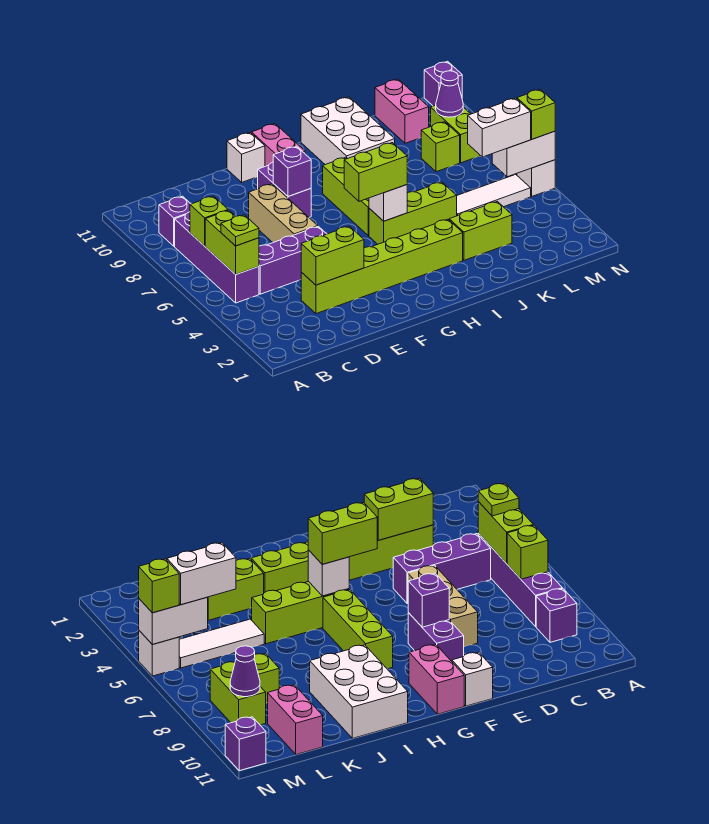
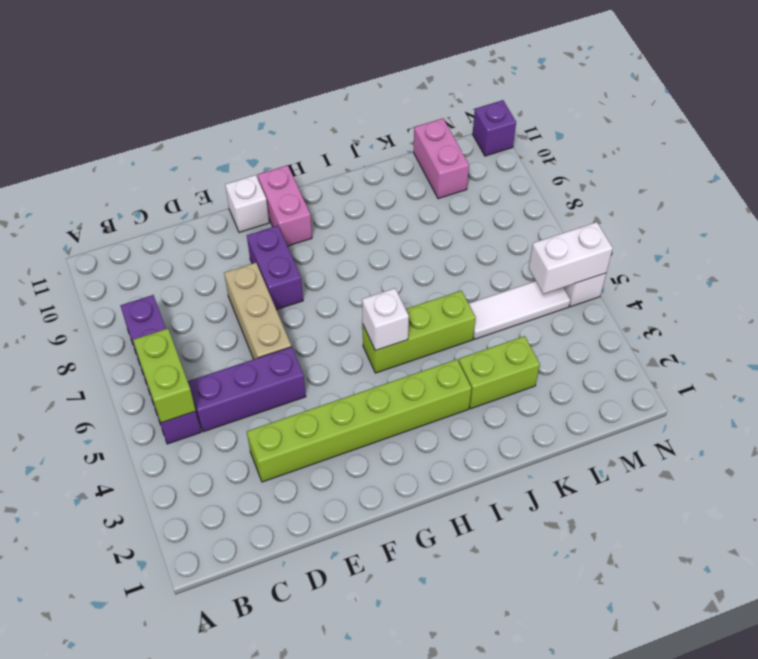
none -> purple 1x1 brick [159,196,191,246]
none -> lime 1x3 brick [323,157,369,236]
none -> white 2x3 brick [301,97,395,165]

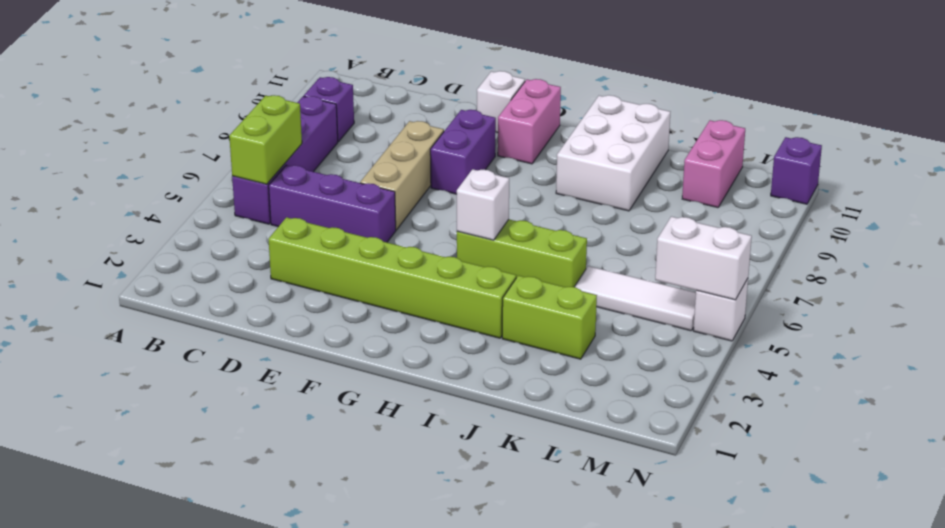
none -> lime 1x3 brick [323,157,369,236]
none -> lime 1x1 brick [421,122,460,172]
none -> lime 1x2 brick [431,105,480,163]

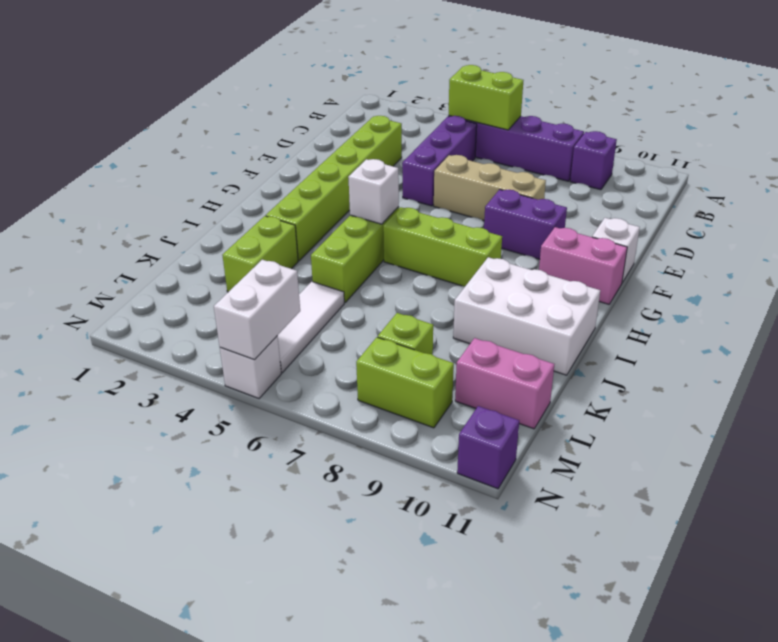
none -> lime 1x1 brick [190,196,228,246]
none -> lime 1x2 brick [301,226,364,285]
none -> purple 1x1 brick [273,146,311,196]

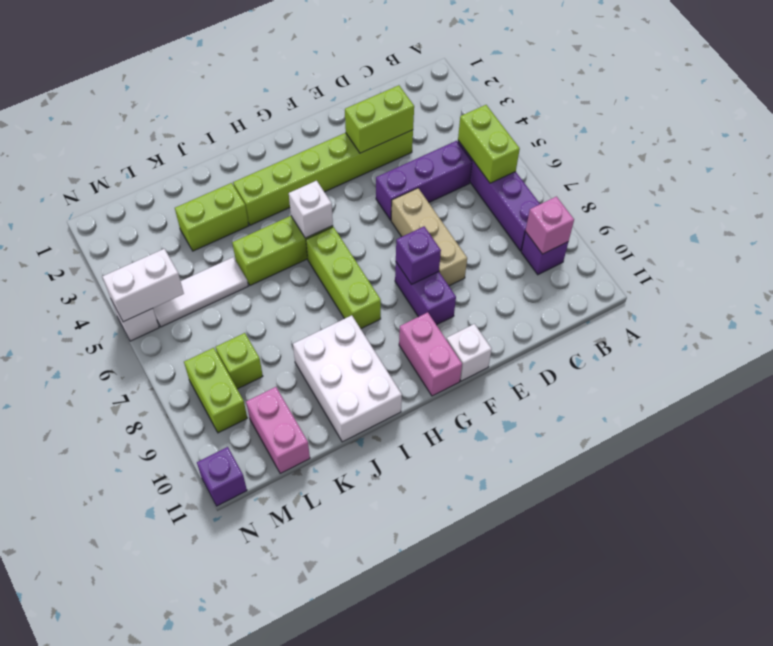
pink 1x1 brick [525,197,574,254] -> none
none -> lime 1x1 brick [190,196,228,246]
none -> purple 1x1 cone [436,71,463,117]
none -> lime 1x1 plate [221,215,259,246]

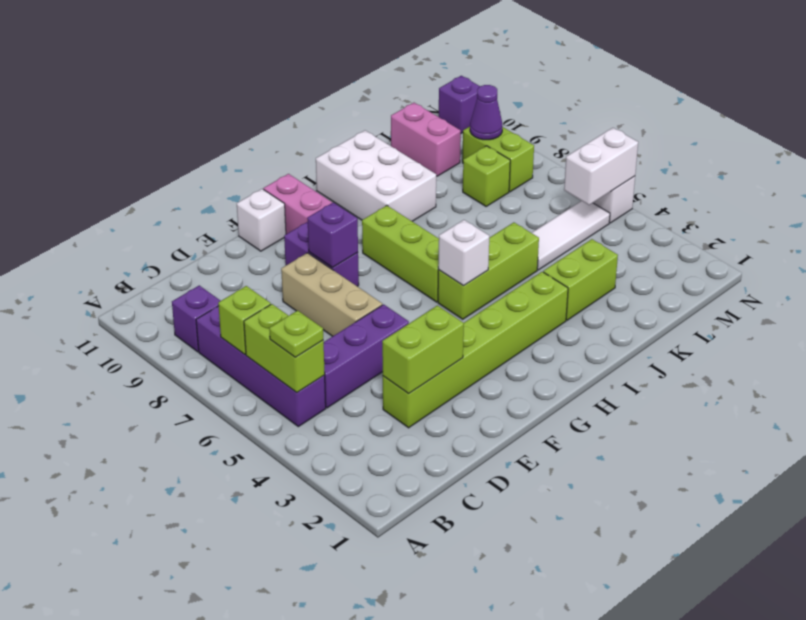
none -> lime 1x2 brick [344,143,407,201]
none -> white 1x2 brick [468,98,531,157]
none -> lime 1x1 brick [517,89,555,139]

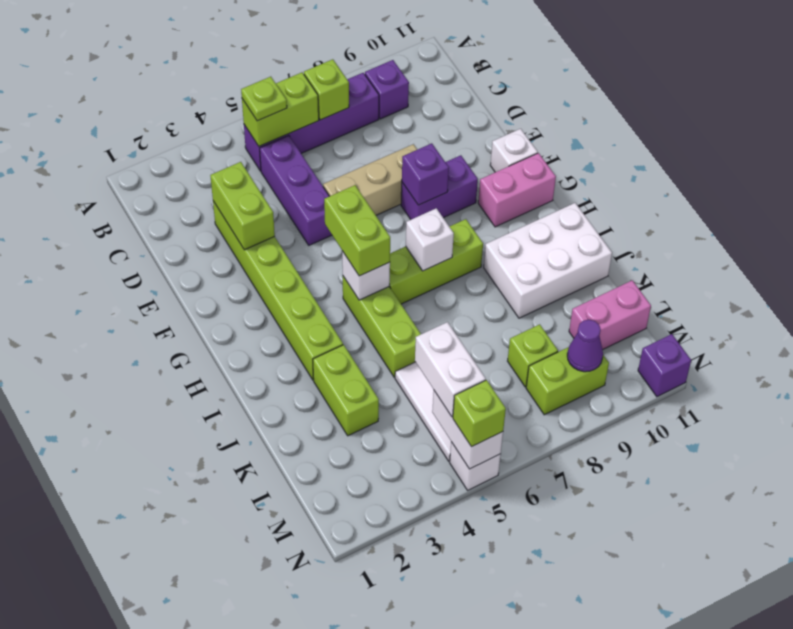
white 1x1 brick [406,208,454,271] -> none

